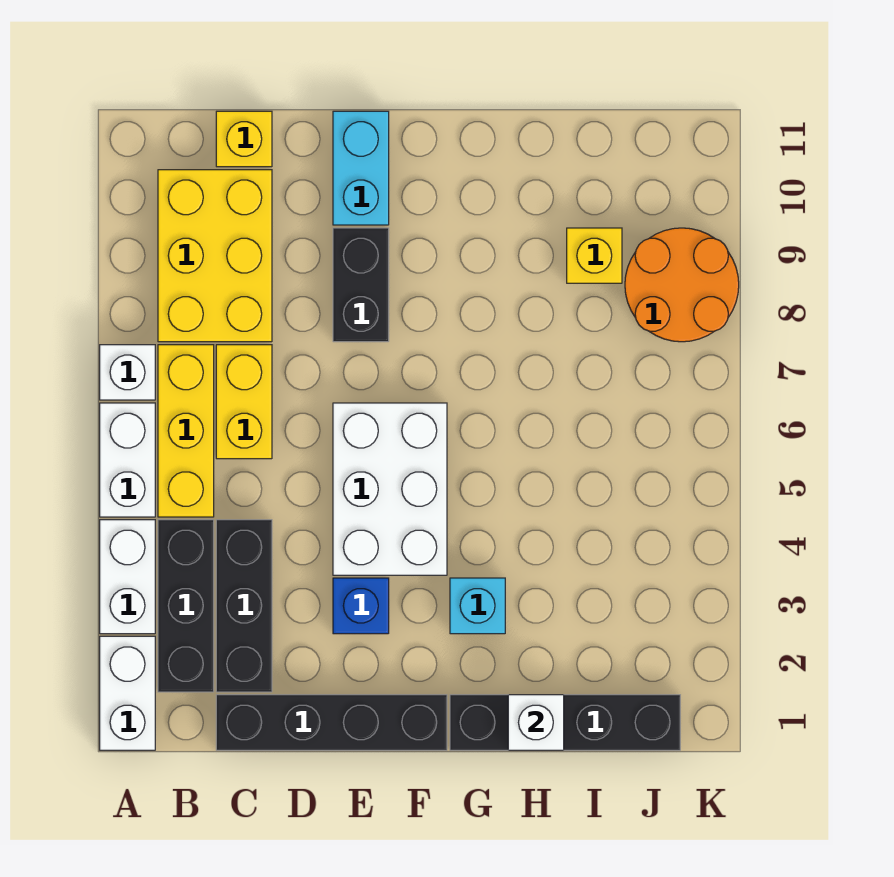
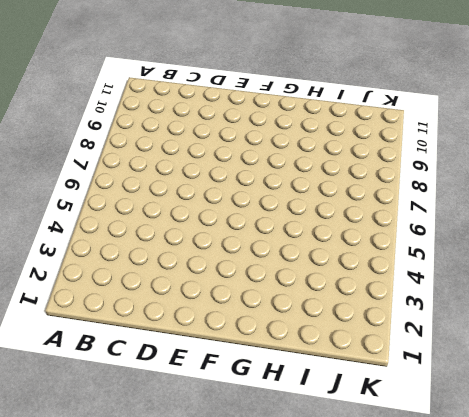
none -> white 1x2 brick [100,636,155,750]
none -> white 1x2 brick [100,520,155,634]
none -> white 1x2 brick [100,403,155,517]

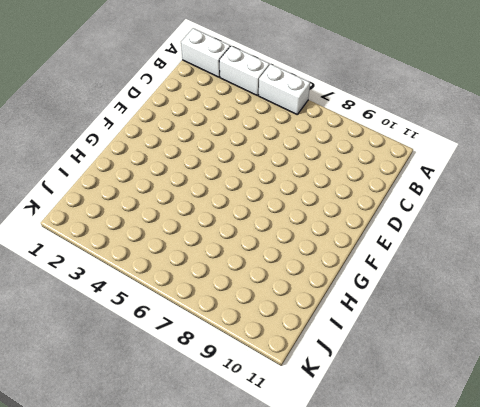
none -> white 1x1 brick [100,345,155,400]
none -> black 1x3 brick [158,520,214,692]
none -> yellow 1x3 brick [158,345,214,517]

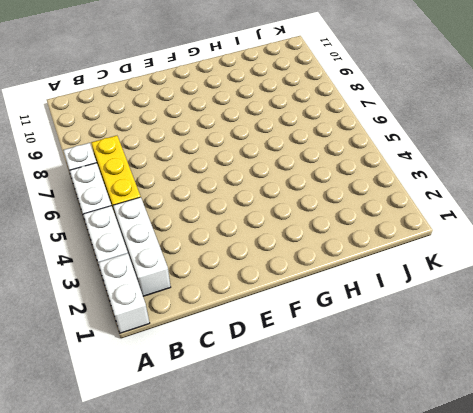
white 1x3 brick [113,197,171,296] -> black 1x3 brick [158,520,214,692]
none -> yellow 2x3 brick [158,170,272,342]
none -> black 1x4 brick [216,695,447,750]
none -> black 1x3 brick [216,520,272,692]

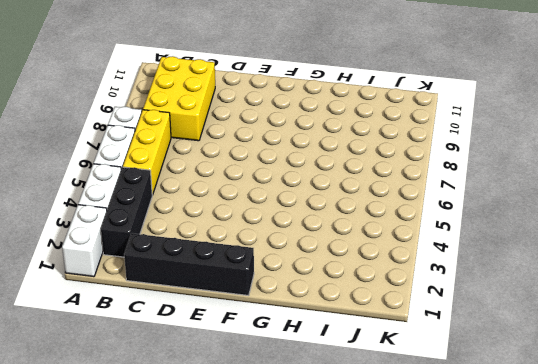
none -> black 1x3 brick [216,520,272,692]
none -> yellow 1x2 brick [216,345,272,459]
none -> yellow 1x1 brick [216,111,272,167]

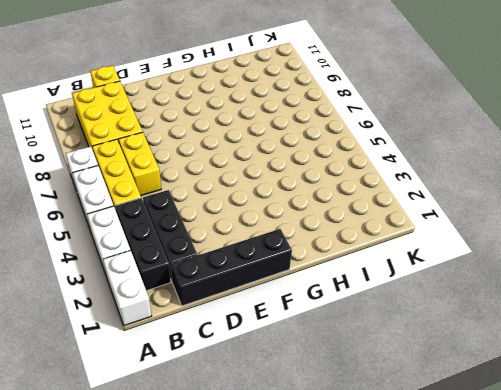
none -> blue 1x1 brick [333,578,389,634]
none -> white 2x3 brick [333,403,447,575]
none -> black 1x2 brick [333,228,389,342]

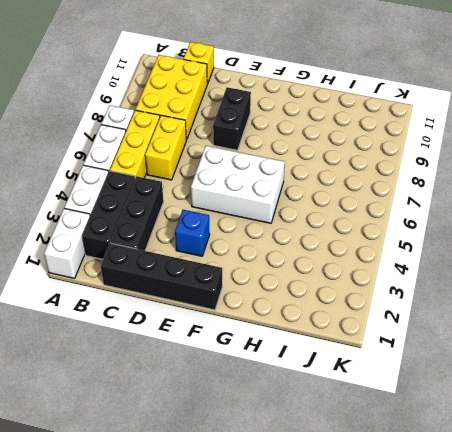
white 2x3 brick [191,146,285,223] -> white 2x3 brick turned to [333,403,447,575]
none -> cyan 1x2 brick [333,111,389,225]
none -> black 1x4 brick [450,695,680,750]
none -> cyan 1x1 brick [450,578,505,634]

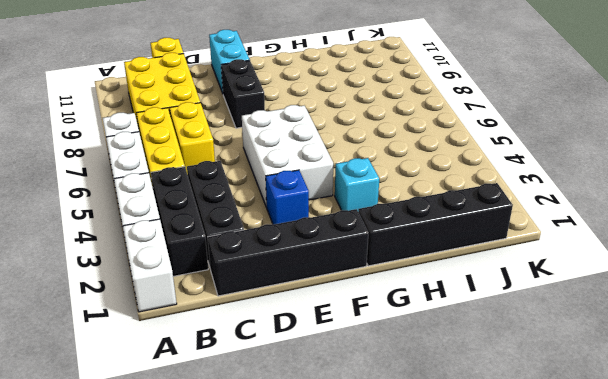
none -> yellow 1x1 brick [567,228,622,283]
none -> orange 2x2 round brick [625,228,739,342]
none -> white 1x1 brick [508,695,564,750]

